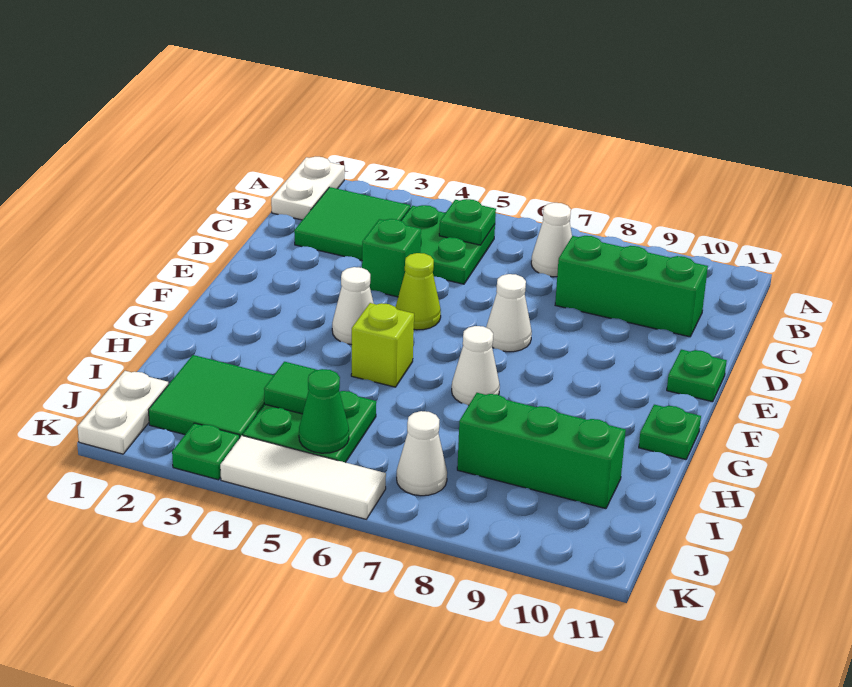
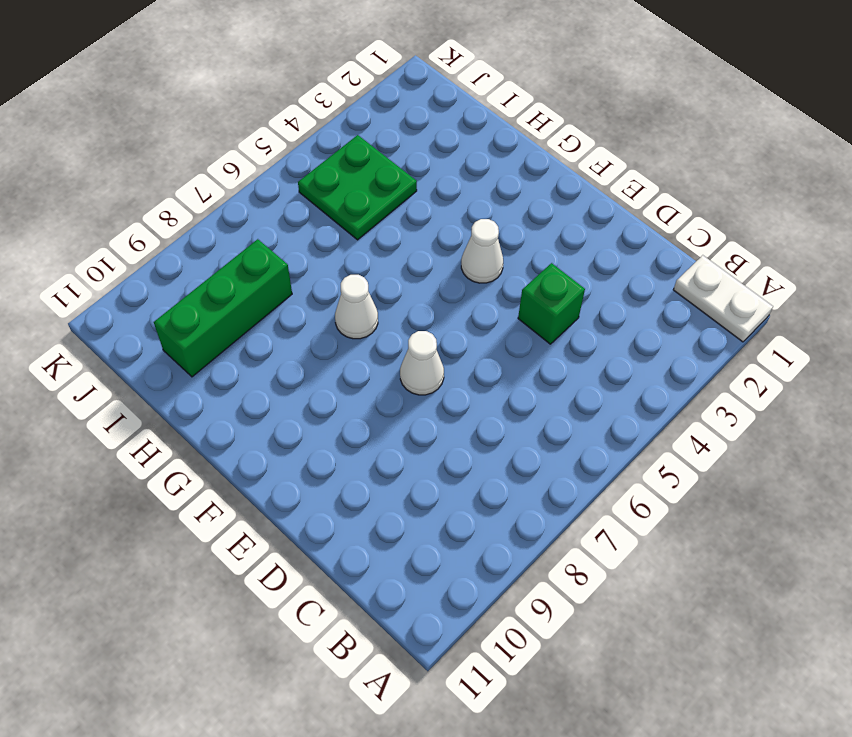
none -> green 2x2 tile [294,187,410,260]
none -> green 2x2 plate [401,205,495,284]
none -> white 1x1 cone [531,203,572,277]

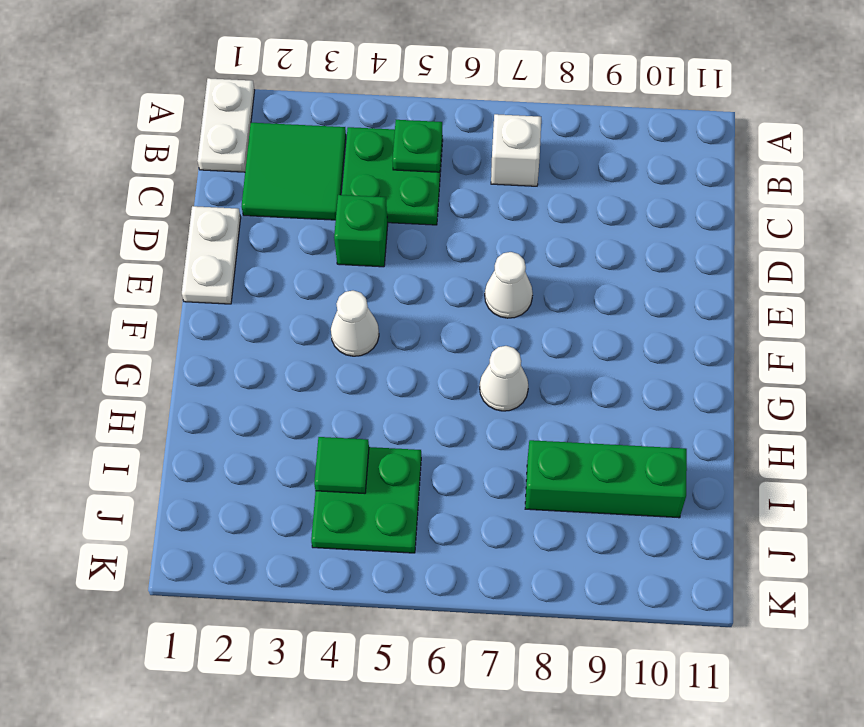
white 1x1 brick [491,114,541,186] -> white 1x1 cone [531,203,572,277]
white 1x2 plate [182,206,241,304] -> white 1x2 plate moved to [78,371,168,454]
none -> green 1x3 brick [555,236,708,337]
none -> lime 1x1 cone [396,253,441,330]
none -> green 1x1 plate [667,350,727,402]

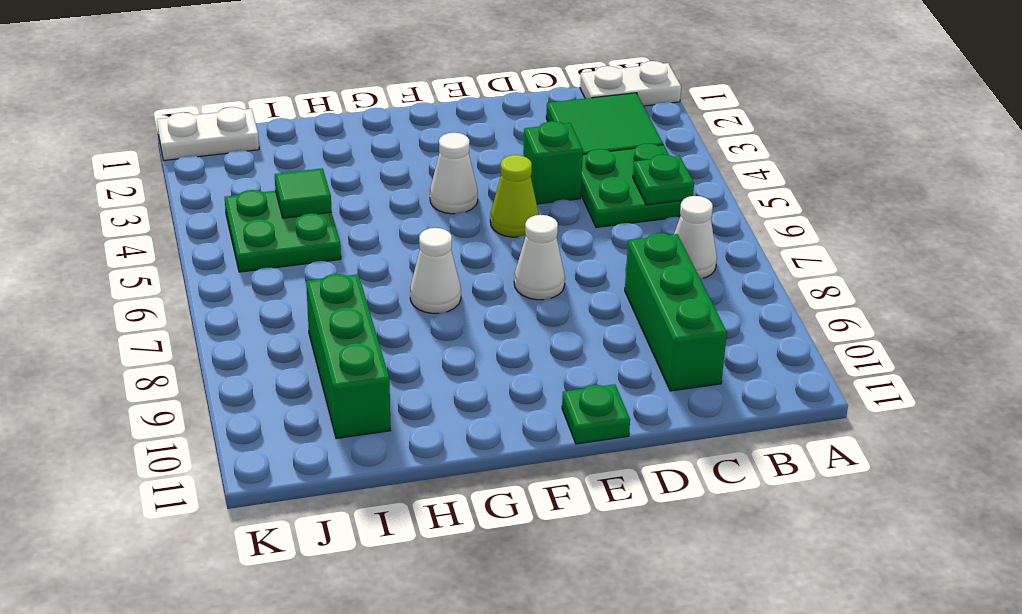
none -> lime 1x1 brick [351,303,414,387]
none -> green 1x1 plate [639,405,701,459]
none -> green 2x2 tile [148,355,274,437]

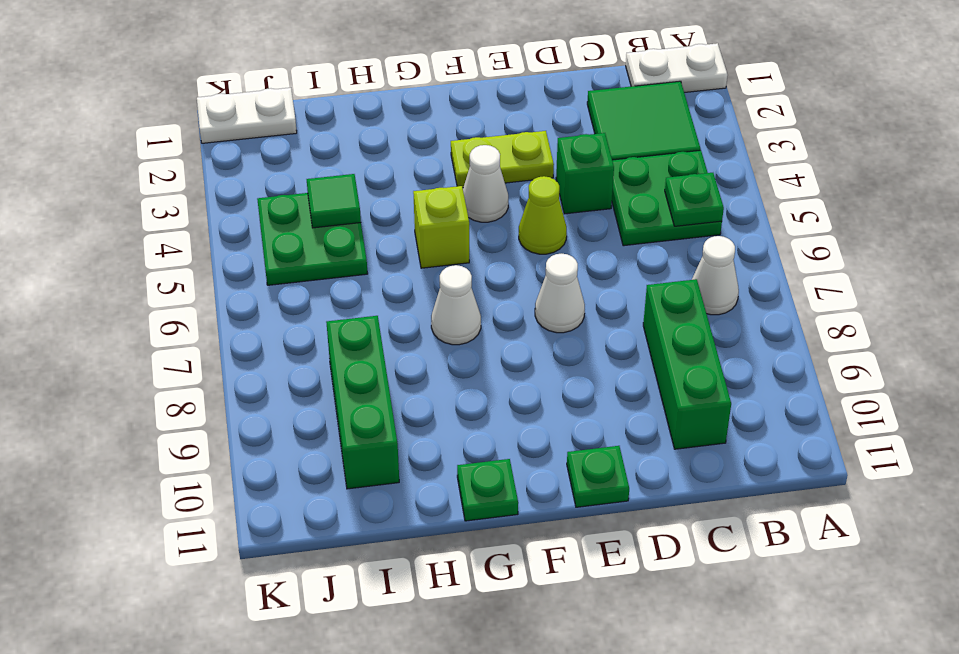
lime 1x2 plate [451,131,554,188] -> none
none -> green 2x2 tile [148,355,274,437]
none -> white 1x1 cone [397,411,447,496]
none -> green 1x1 plate [172,423,240,480]

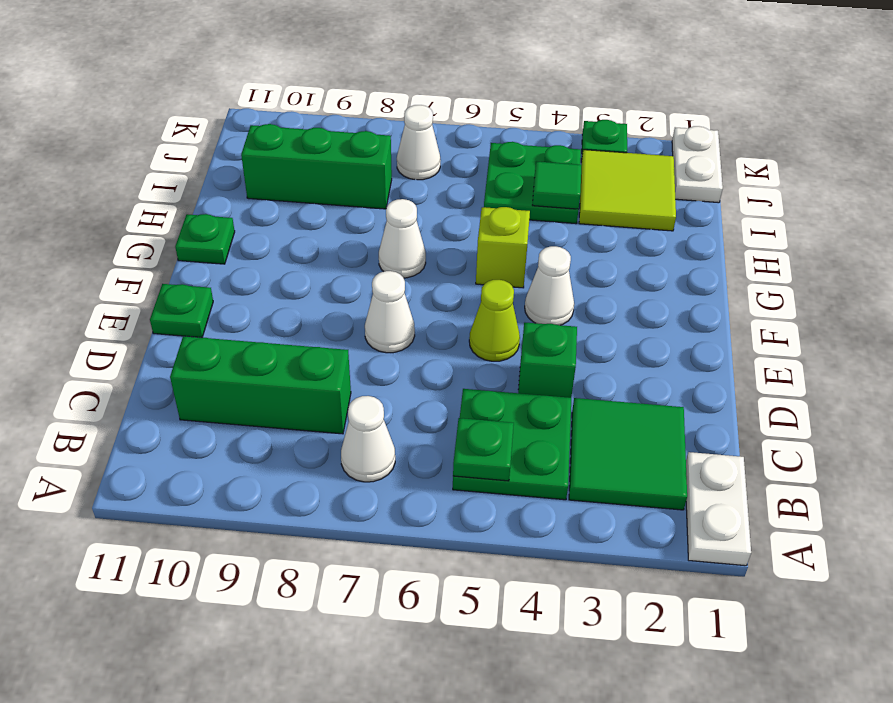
lime 2x2 tile [579,150,676,231] -> green 2x2 tile [148,355,274,437]
none -> white 1x3 tile [220,436,386,519]
none -> green 1x1 cone [299,369,349,453]

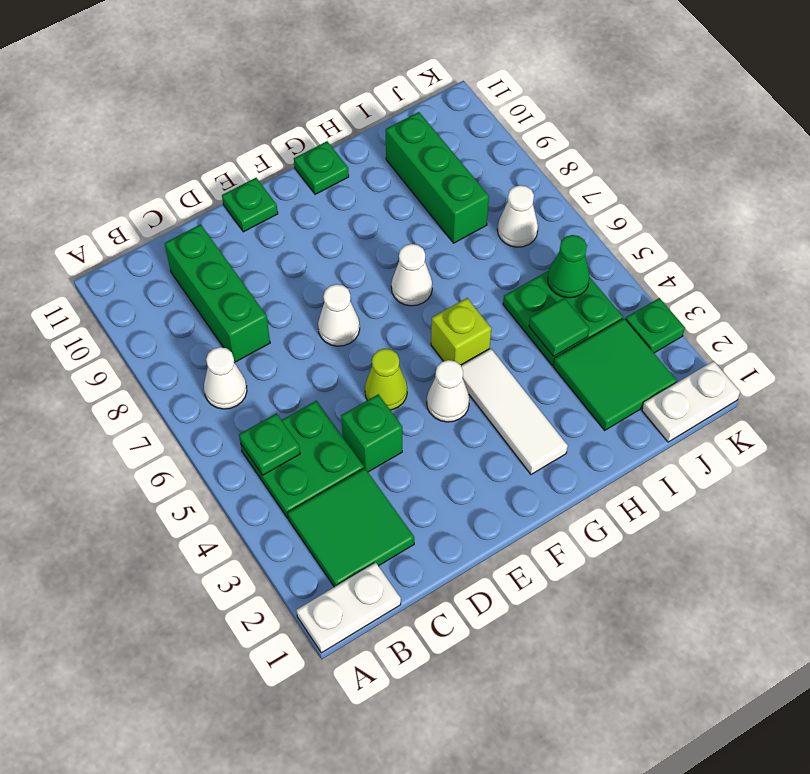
white 1x3 tile [461,349,568,474] -> white 1x3 tile moved to [220,436,386,519]

